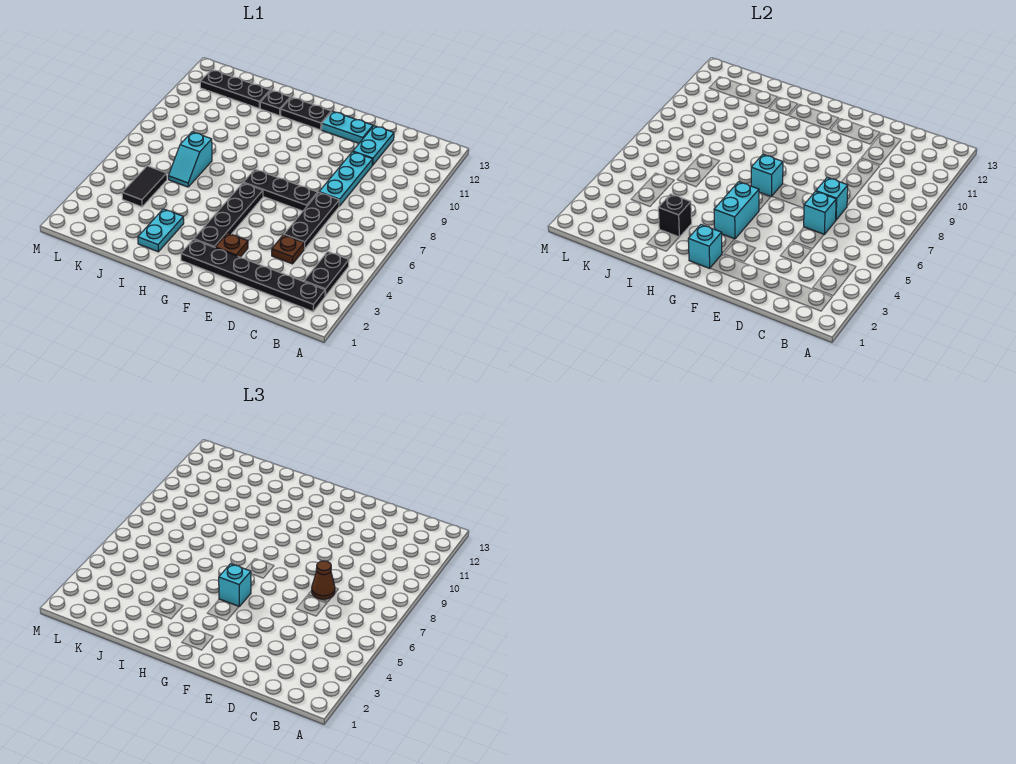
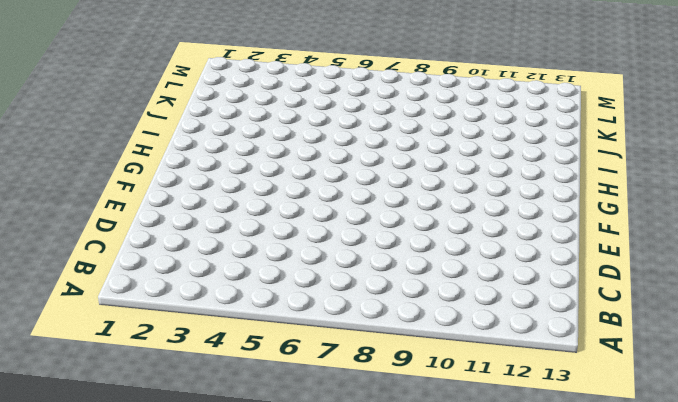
none -> black 1x6 plate [181,239,325,311]
none -> black 1x2 plate [304,252,349,296]
none -> brown 1x1 plate [272,235,304,264]

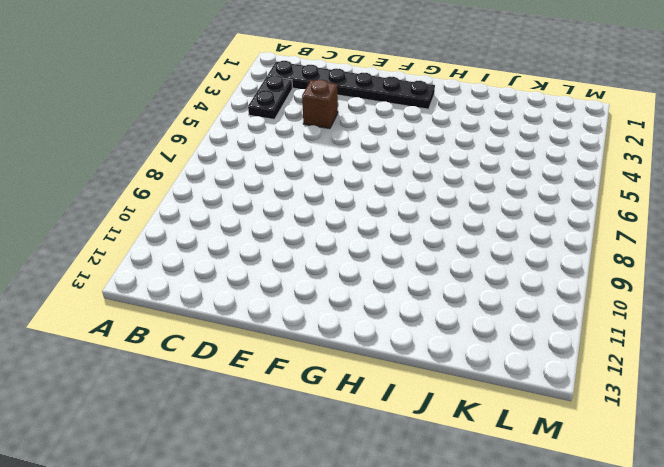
brown 1x1 brick [302,80,338,129] -> brown 1x1 plate [272,235,304,264]
none -> black 1x3 plate [284,193,339,249]
none -> cyan 1x3 plate [319,152,373,206]
none -> cyan 1x2 plate [353,126,394,165]

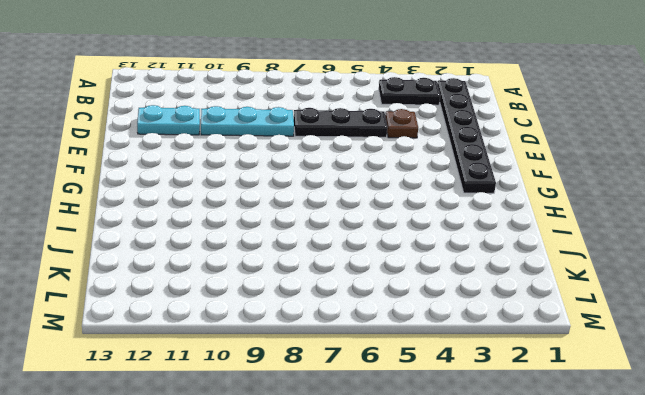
none -> black 1x3 plate [243,169,318,211]
none -> cyan 1x2 plate [322,111,373,143]
none -> brown 1x1 plate [215,233,248,257]

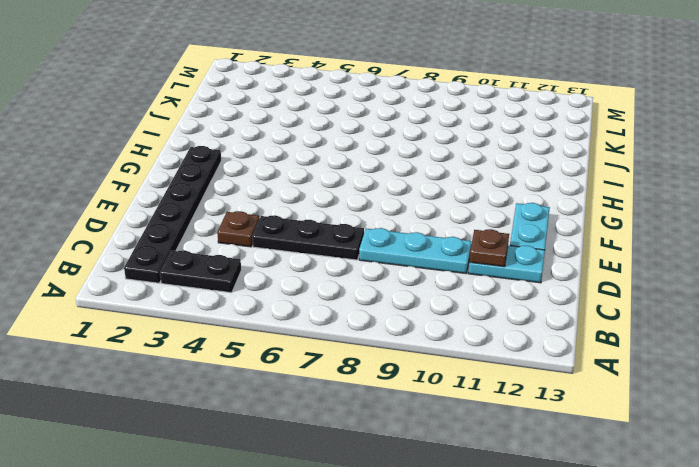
brown 1x1 plate [469,229,509,267] -> brown 1x1 plate moved to [215,233,248,257]
none -> black 1x3 plate [243,169,318,211]
none -> black 1x4 plate [194,183,263,248]
none -> black 1x2 plate [281,97,331,130]

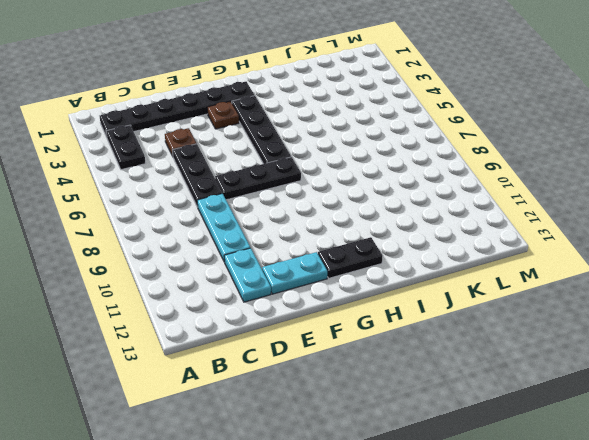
none -> cyan 1x2 plate [138,209,184,252]
none -> black 1x1 plate [260,90,290,116]
none -> cyan 1x2 slope [168,132,212,187]

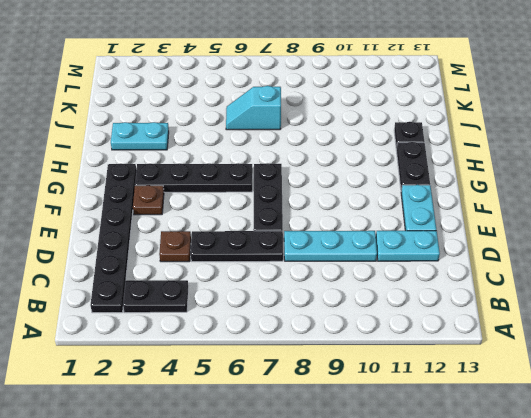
none -> black 1x3 plate [200,70,270,108]
none -> black 1x2 tile [122,166,167,207]
none -> cyan 1x1 brick [804,191,836,234]

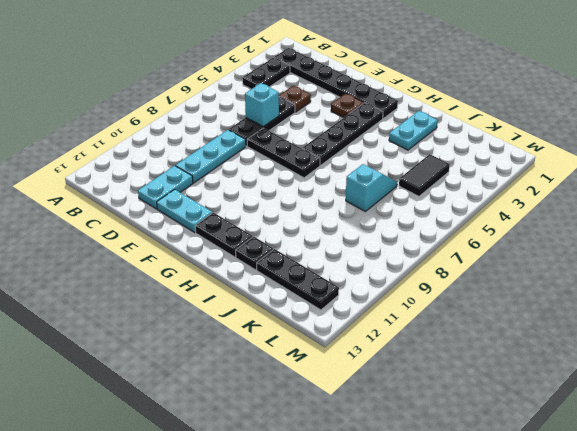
none -> cyan 1x1 brick [816,178,848,220]
none -> cyan 1x1 brick [688,225,722,268]
none -> cyan 1x2 brick [714,182,759,239]

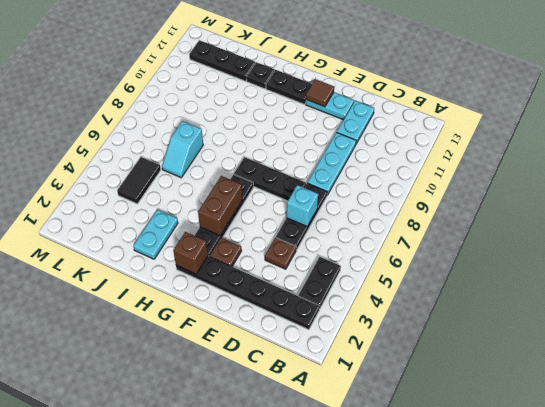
brown 1x1 tile [306,79,334,107] -> none
brown 1x1 brick [173,232,208,274] -> cyan 1x1 brick [688,225,722,268]
brown 1x2 brick [198,176,242,236] -> cyan 1x2 brick [714,182,759,239]
none -> cyan 1x1 brick [816,178,848,220]
none -> cyan 1x1 brick [751,154,783,197]
none -> black 1x1 brick [658,194,692,237]

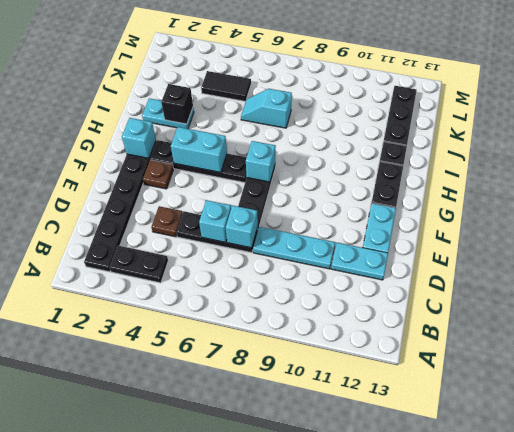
none -> brown 1x1 cone [312,561,335,599]
none -> cyan 1x1 brick [219,564,251,606]

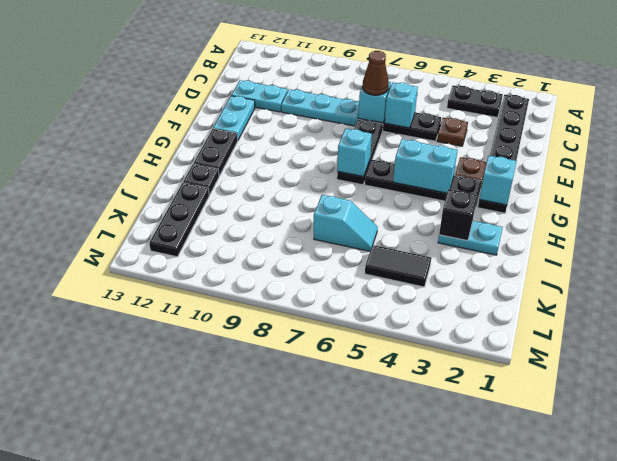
none -> cyan 1x1 brick [219,564,251,606]

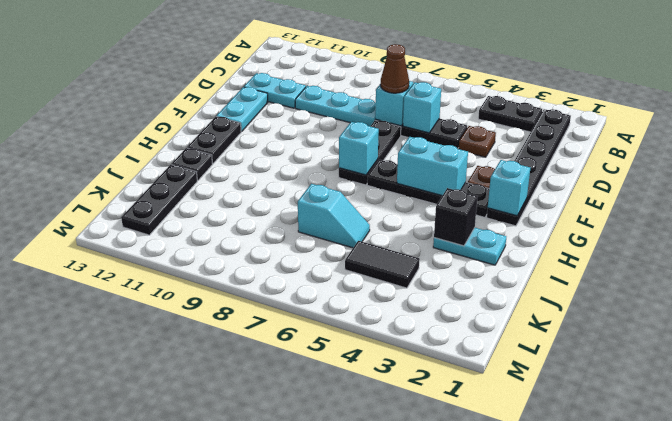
none -> cyan 1x1 brick [219,564,251,606]

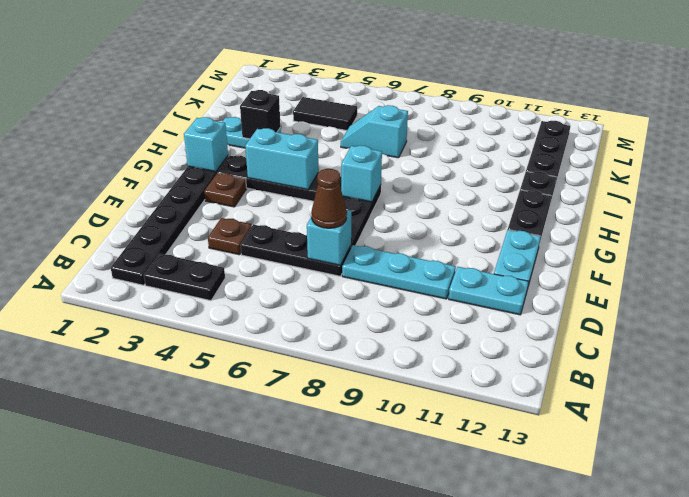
none -> cyan 1x1 brick [804,191,836,234]
none -> cyan 1x1 brick [219,564,251,606]

